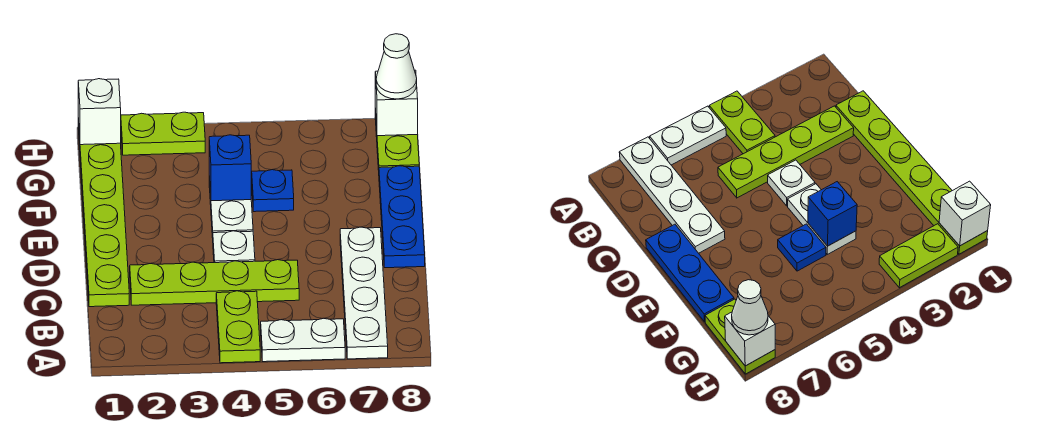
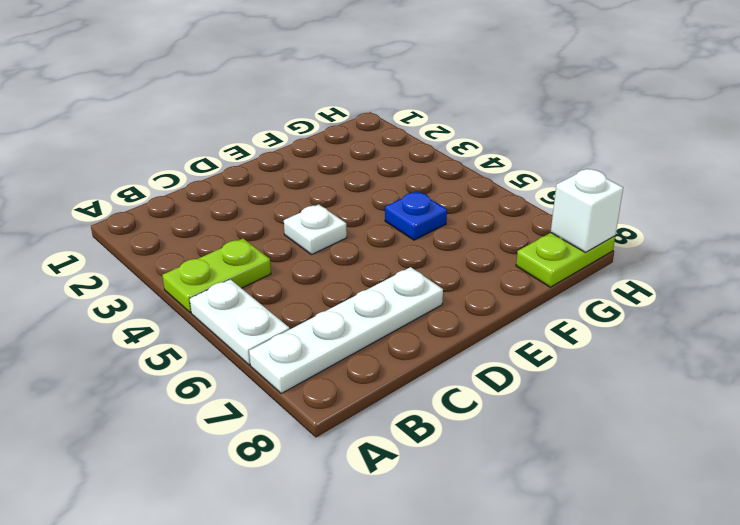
none -> lime 1x6 plate [78,118,129,307]
none -> lime 1x4 plate [130,260,299,305]
none -> blue 1x3 plate [379,166,425,268]

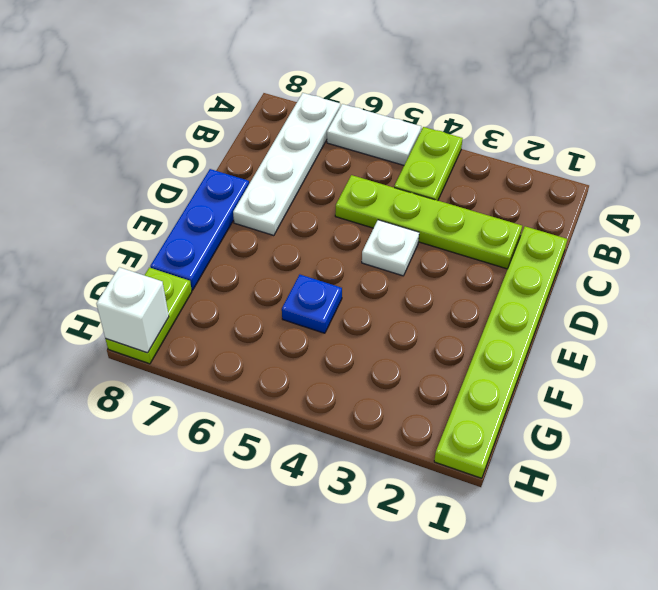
none -> white 1x2 plate [209,177,253,238]
none -> lime 1x2 plate [121,112,205,155]
none -> blue 1x1 brick [209,135,251,201]

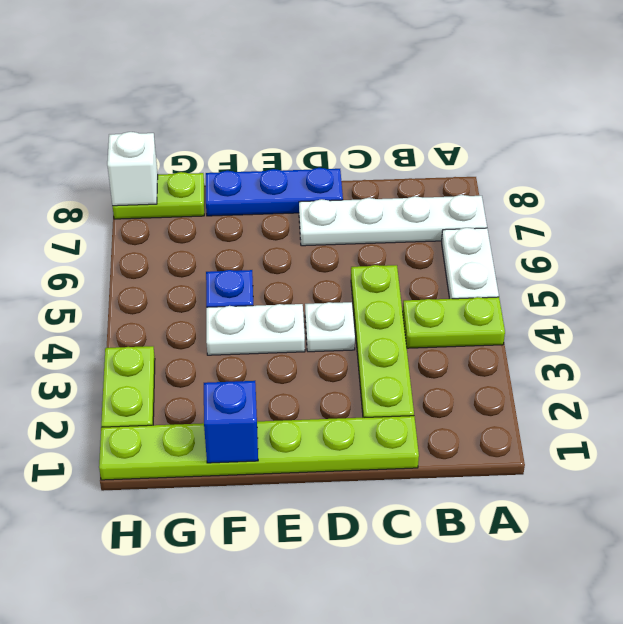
blue 1x1 brick [204,381,258,463] -> blue 1x1 brick moved to [209,135,251,201]
none -> white 1x1 brick [78,79,121,145]
none -> white 1x1 cone [376,34,417,99]

